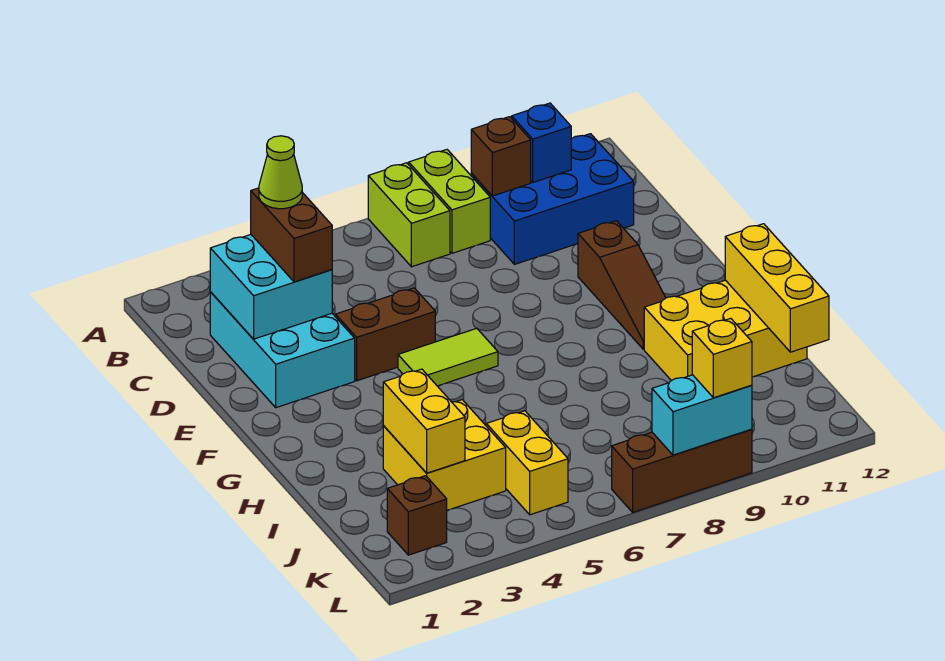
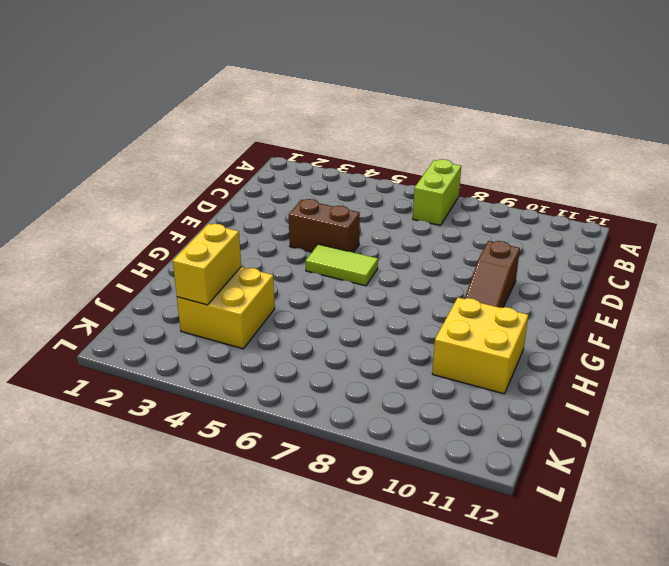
yellow 2x2 brick [432,297,528,394] -> yellow 2x3 brick [644,280,807,381]
none -> lime 1x2 brick [409,150,490,253]
none -> blue 2x3 brick [471,134,634,264]
none -> cyan 2x3 brick [210,292,355,408]

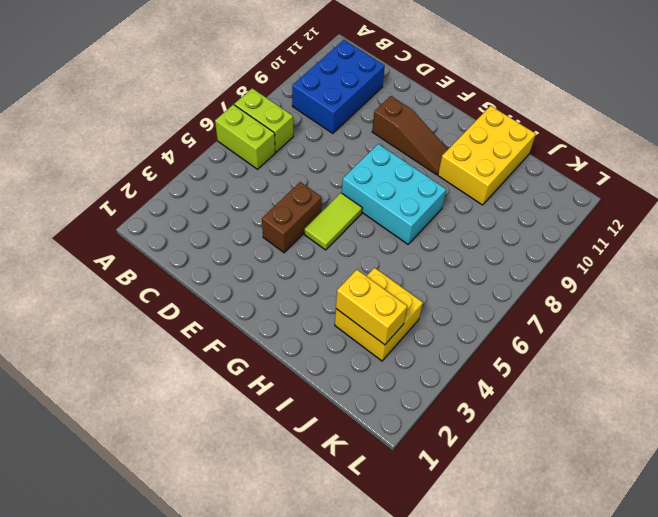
lime 1x2 brick [215,105,275,169] -> lime 1x2 brick moved to [409,150,490,253]
cyan 2x3 brick [342,144,446,244] -> cyan 2x3 brick moved to [210,292,355,408]
none -> yellow 1x2 brick [486,411,568,515]
none -> brown 1x1 brick [387,476,447,555]
none -> brown 1x3 brick [612,429,752,512]

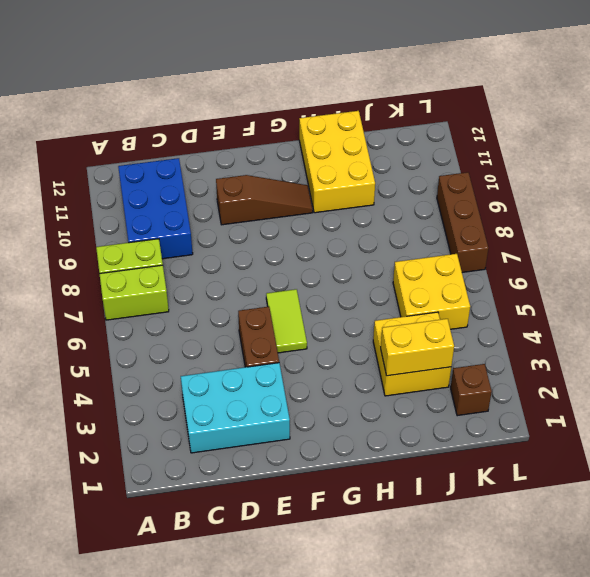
yellow 2x2 brick [393,254,470,329] -> yellow 1x2 brick [486,411,568,515]
none -> brown 1x1 brick [471,117,531,196]
none -> blue 1x1 brick [512,103,571,182]
none -> cyan 2x2 brick [210,235,332,339]

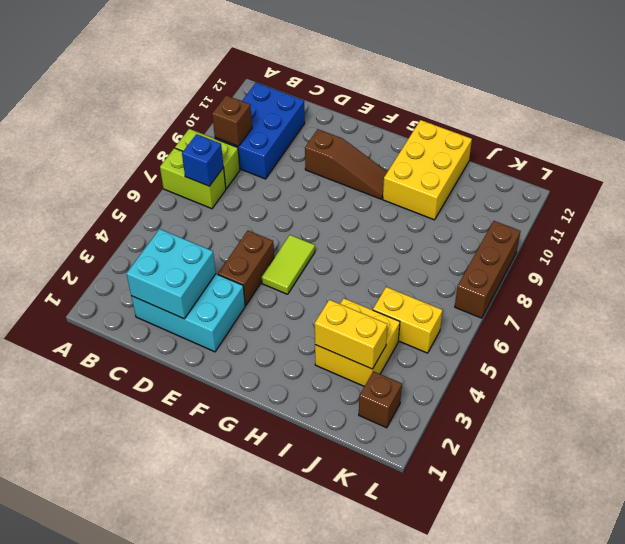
blue 1x1 brick [182,134,223,186] -> blue 1x1 brick moved to [512,103,571,182]
none -> yellow 1x3 brick [725,224,829,352]
none -> cyan 1x2 brick [652,375,752,455]
none -> brown 1x2 brick [251,188,332,282]

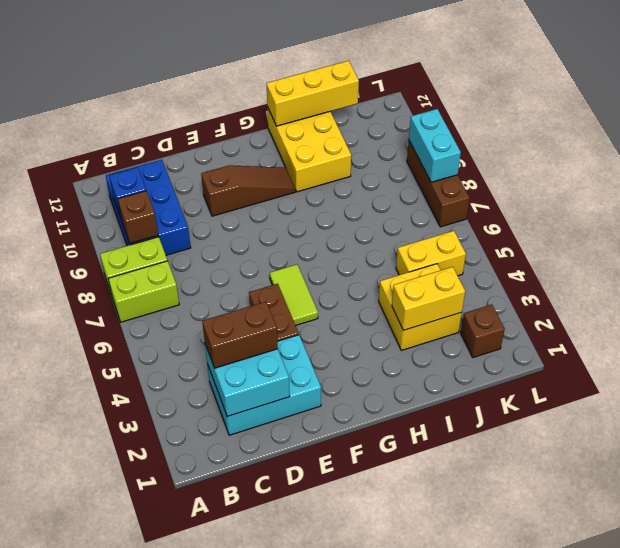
none -> yellow 1x1 brick [692,318,752,398]
none -> lime 1x1 cone [259,136,302,209]

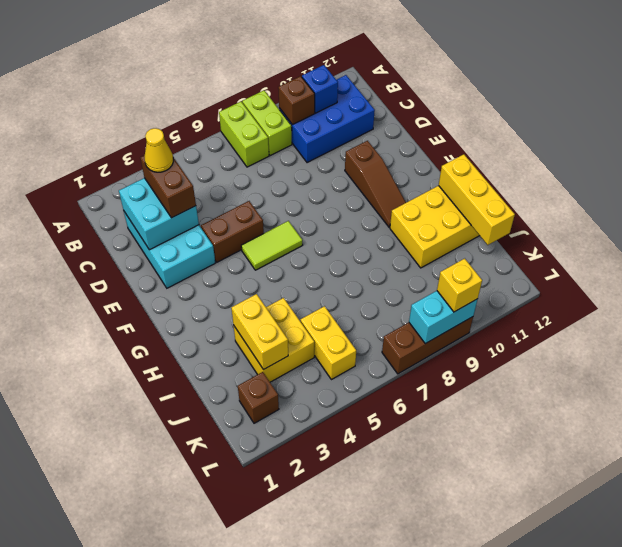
yellow 1x1 cone [145,128,173,172] -> lime 1x1 cone [259,136,302,209]

